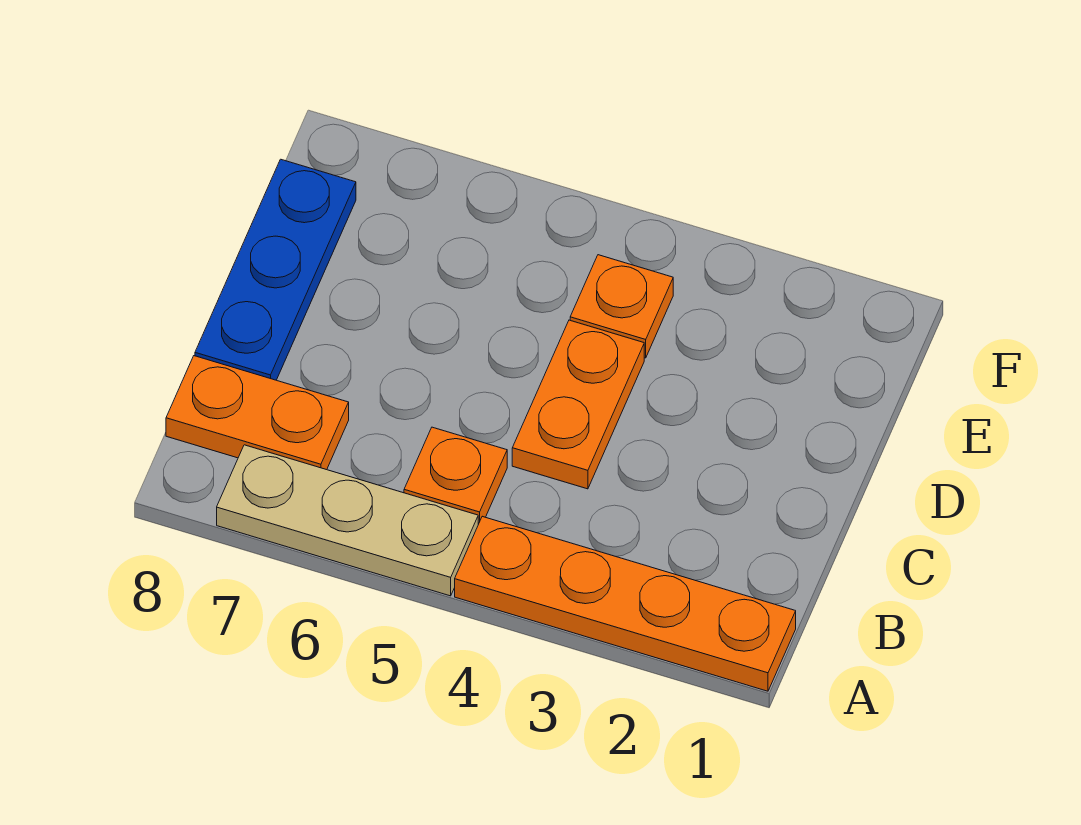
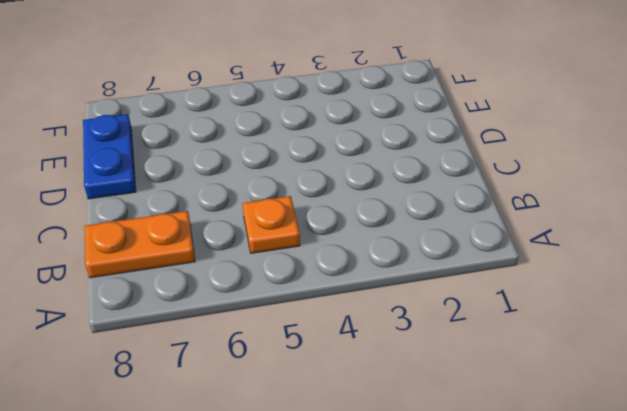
blue 1x2 plate [83,114,136,199] -> blue 1x3 plate [195,159,356,380]
none -> orange 1x4 plate [455,516,796,691]
none -> tan 1x3 plate [217,445,478,596]

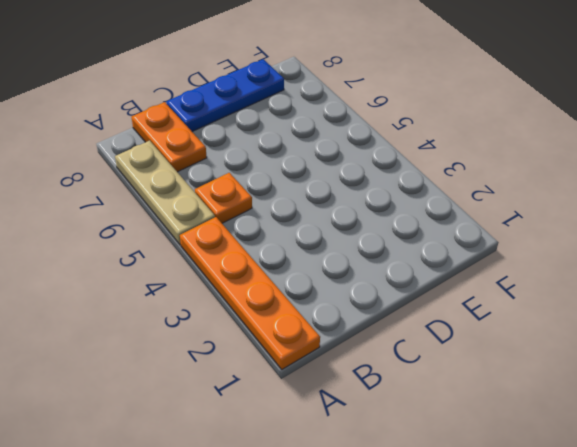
none -> orange 1x2 plate [512,320,644,489]
none -> orange 1x1 plate [570,255,673,358]

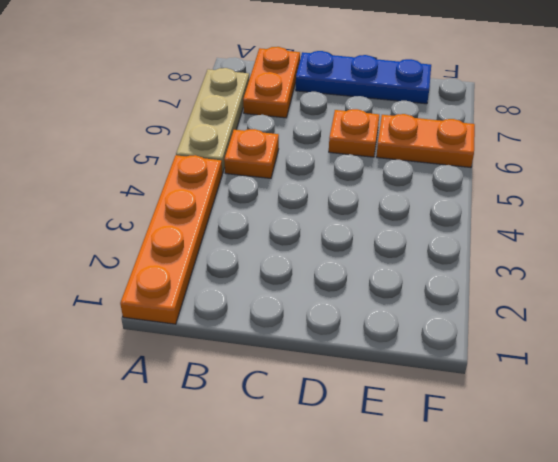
orange 1x1 plate [329,109,379,157] -> orange 1x1 plate moved to [570,255,673,358]
orange 1x2 plate [376,114,475,167] -> orange 1x2 plate moved to [512,320,644,489]

